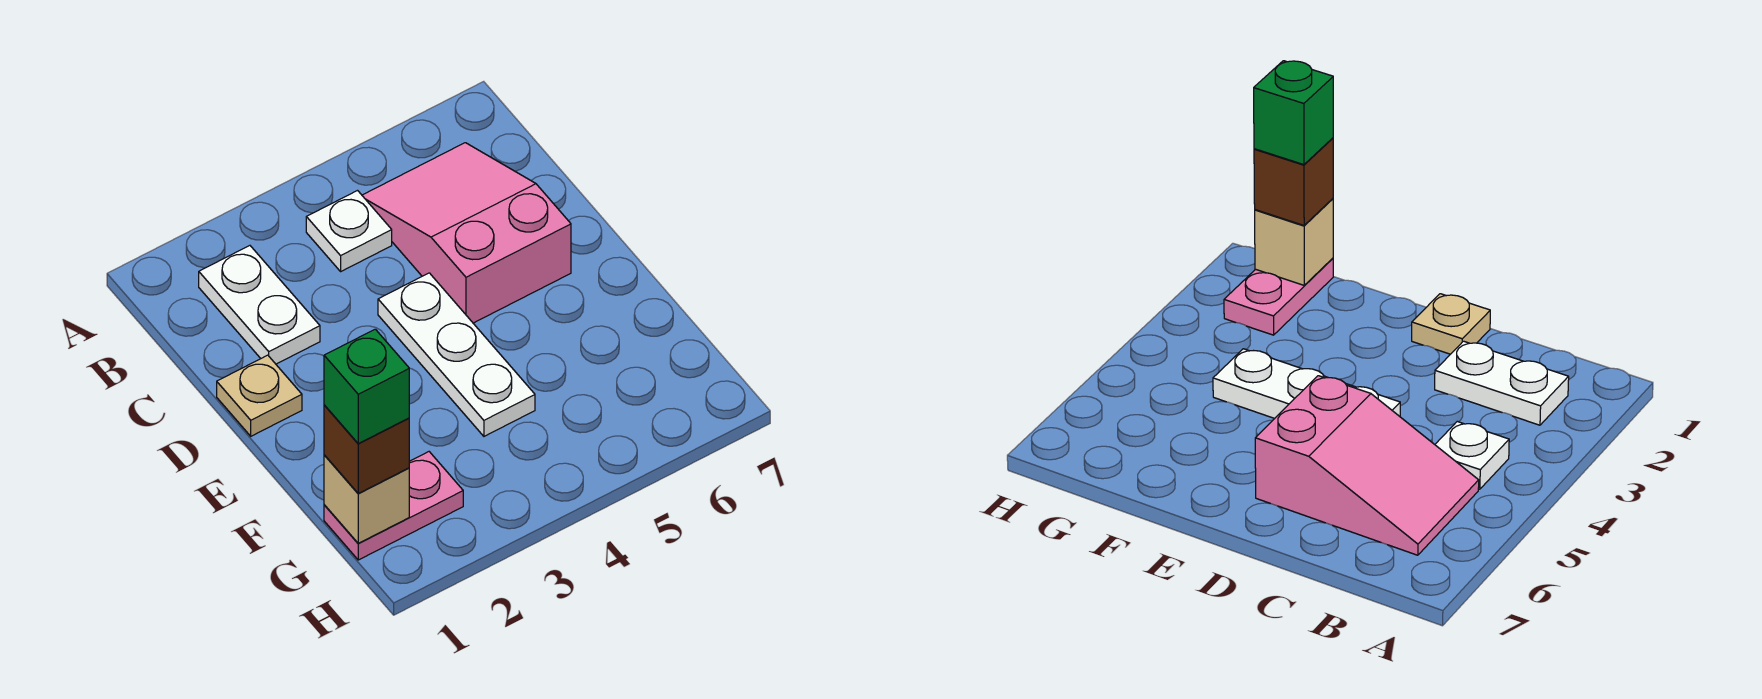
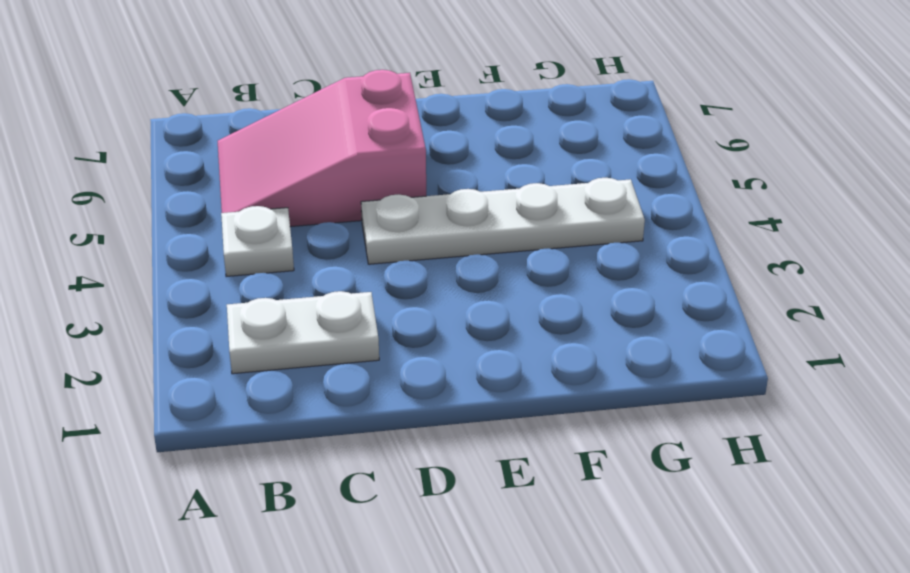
white 1x4 plate [361,178,645,264] -> white 1x3 plate [378,273,535,436]
none -> tan 1x1 plate [217,355,302,436]
none -> pink 1x2 plate [324,452,463,560]

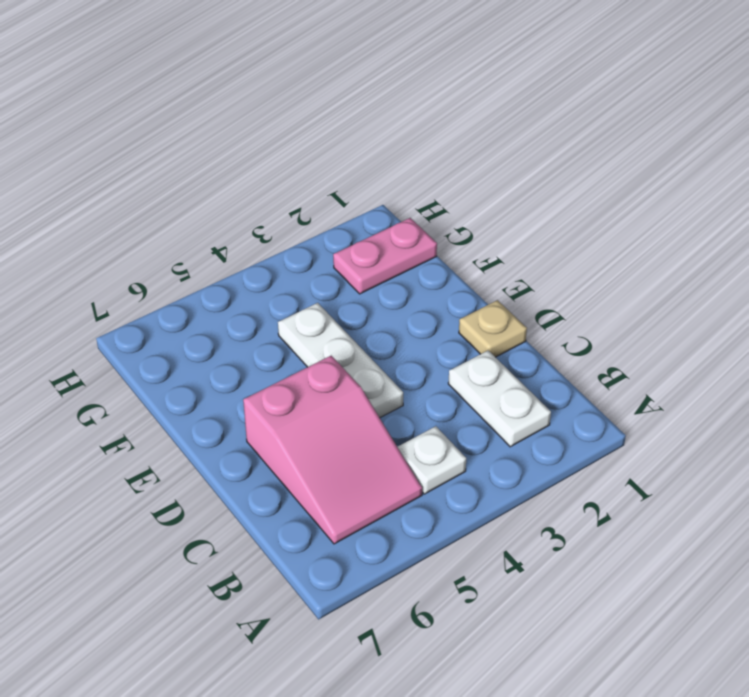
none -> tan 1x1 brick [324,455,409,543]
none -> brown 1x1 brick [324,405,409,493]

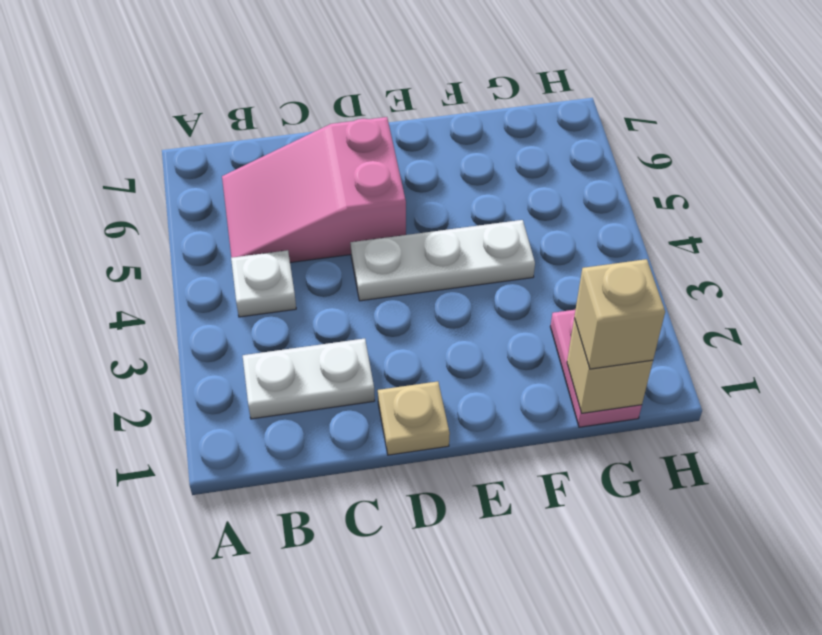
tan 1x1 brick [574,259,665,369] -> brown 1x1 brick [324,405,409,493]
none -> green 1x1 brick [324,329,409,444]

